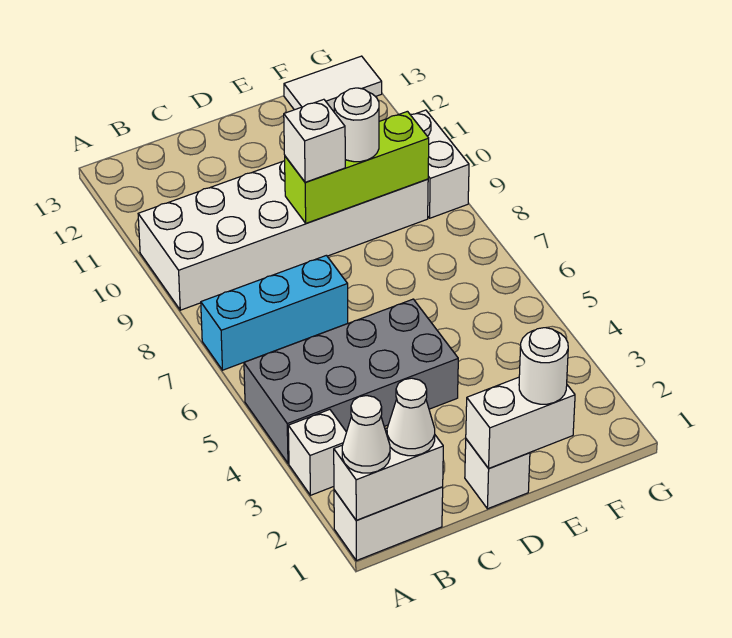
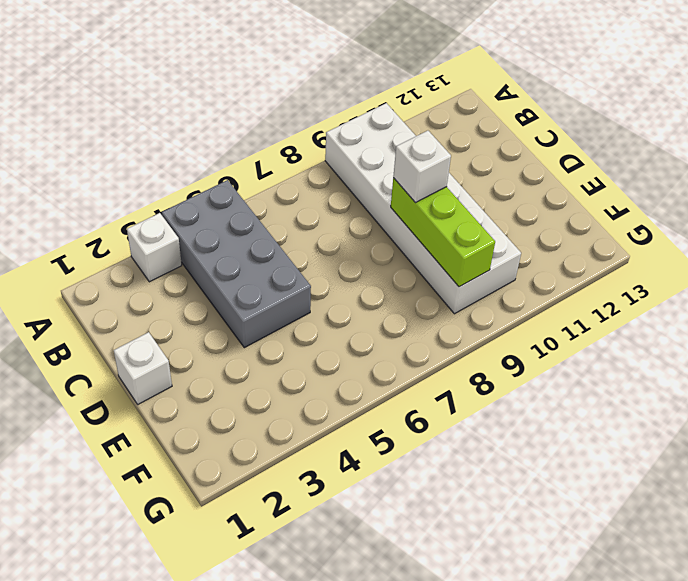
none -> white 1x2 brick [334,487,443,561]
none -> cyan 1x3 brick [201,255,348,370]
none -> white 1x2 tile [284,56,382,111]

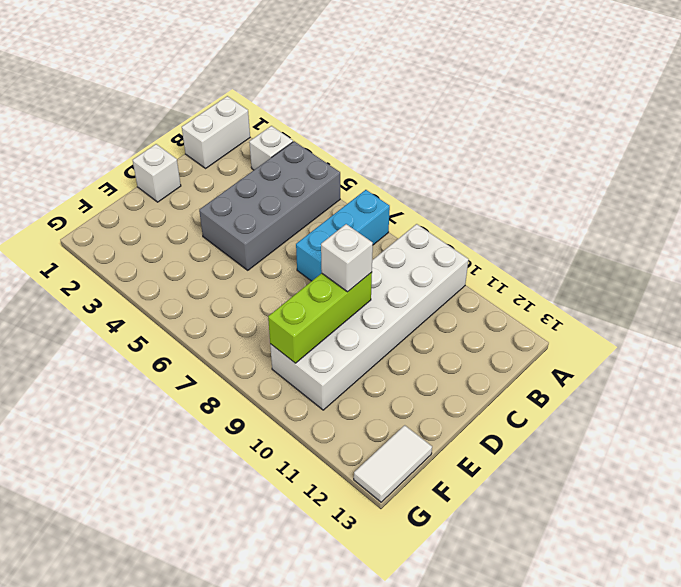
none -> white 1x2 brick [411,110,469,218]
none -> white 1x2 brick [334,428,443,520]
none -> white 1x2 brick [466,377,575,468]

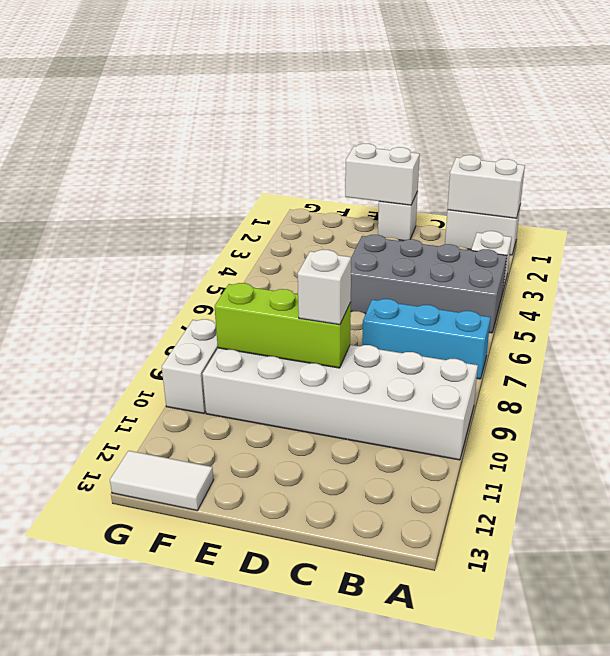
none -> white 1x1 cone [342,396,390,473]
none -> white 1x1 cone [387,378,435,456]
none -> white 1x1 round brick [519,328,568,404]

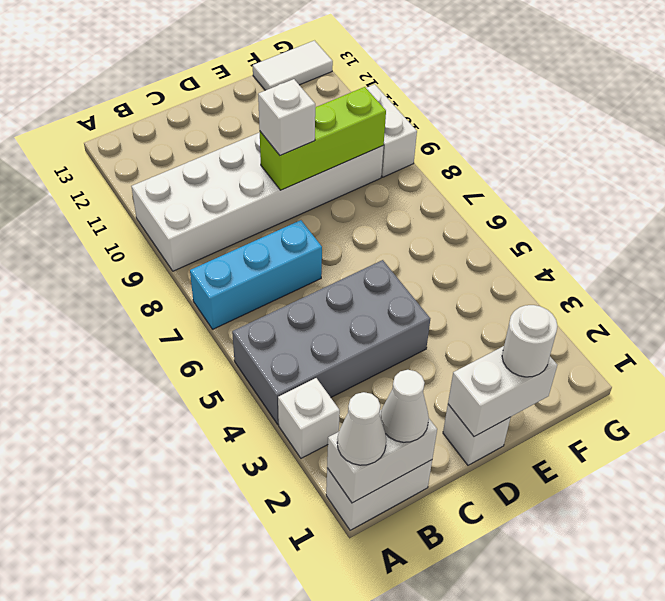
none -> white 1x1 round brick [334,88,379,162]

